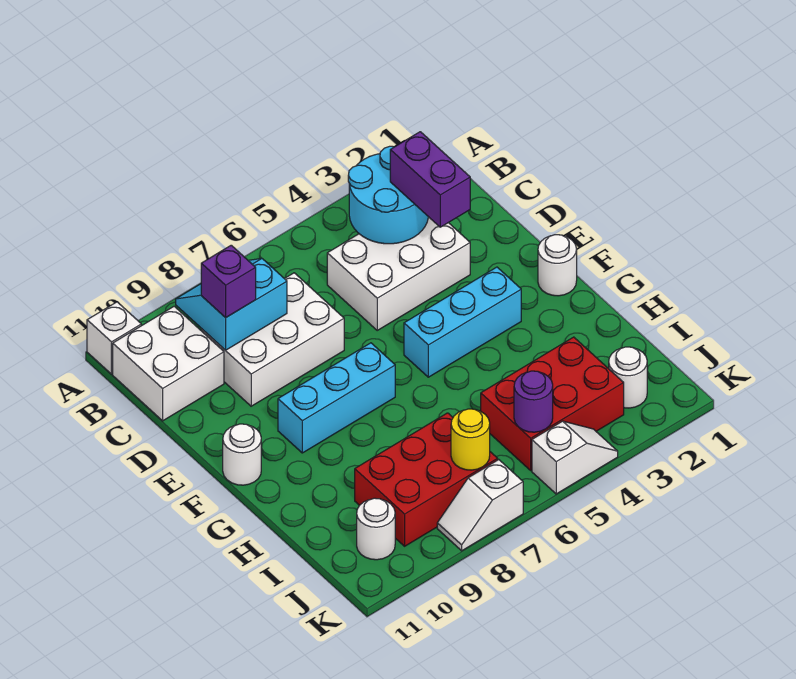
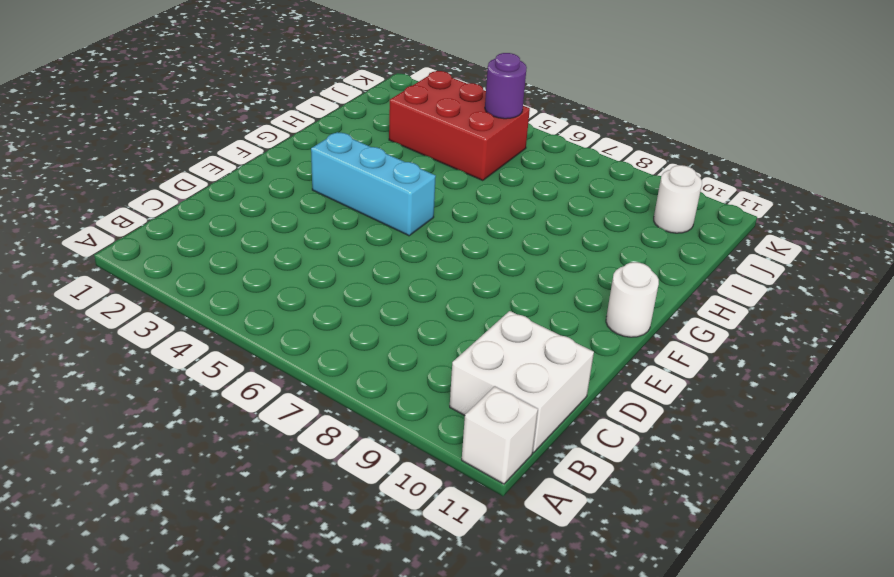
none -> white 2x3 brick [327,217,470,330]
none -> white 2x3 brick [201,273,344,406]
none -> white 1x1 round brick [538,235,577,296]

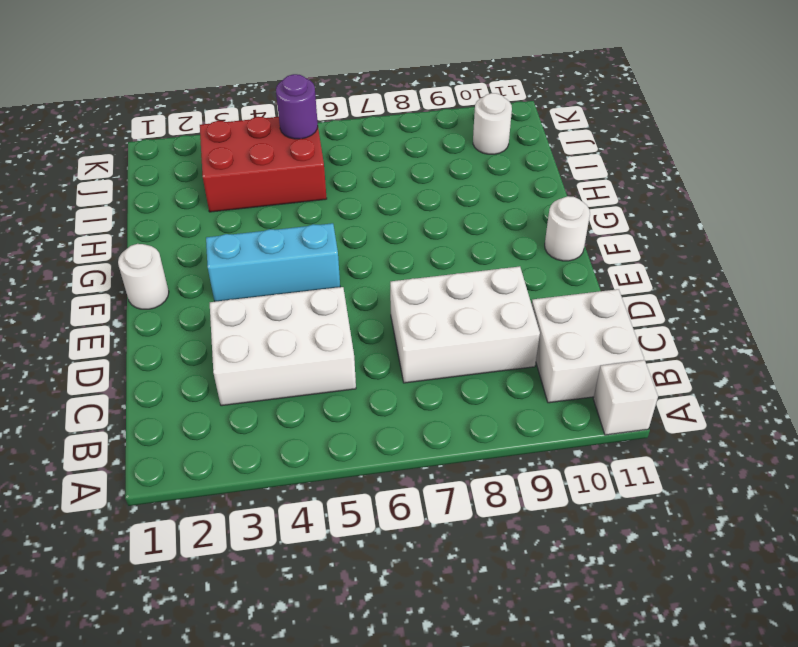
none -> cyan 1x3 brick [278,343,395,453]
none -> red 2x3 brick [355,413,498,546]
none -> white 1x1 round brick [609,347,647,408]

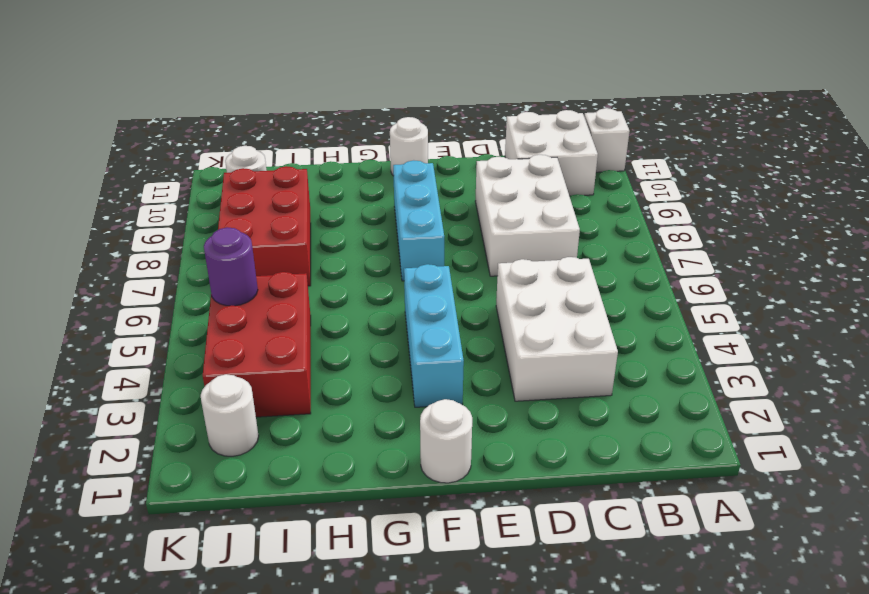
none -> white 1x2 slope [532,421,618,494]
none -> white 1x2 slope [437,460,523,551]
none -> cyan 2x2 round brick [348,146,428,244]

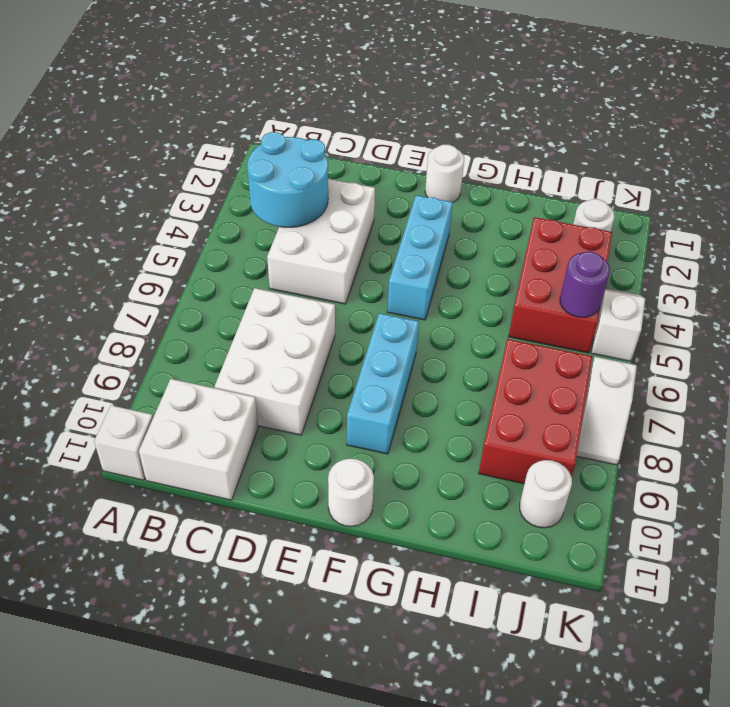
none -> cyan 2x2 slope [176,258,287,350]
none -> yellow 1x1 round brick [451,409,490,470]
none -> purple 1x2 brick [390,132,470,227]

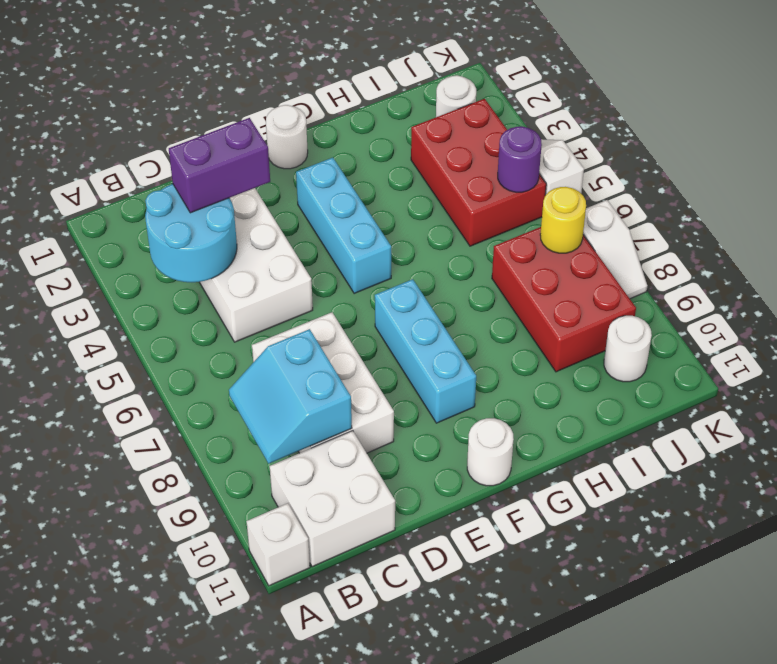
none -> purple 1x1 brick [201,245,256,318]

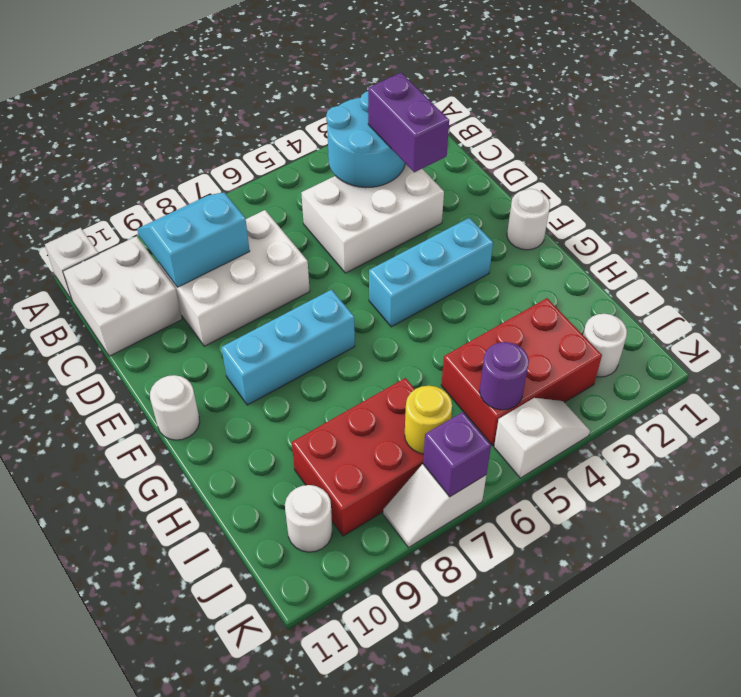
purple 1x1 brick [423,412,491,497] -> purple 1x1 brick moved to [201,245,256,318]

